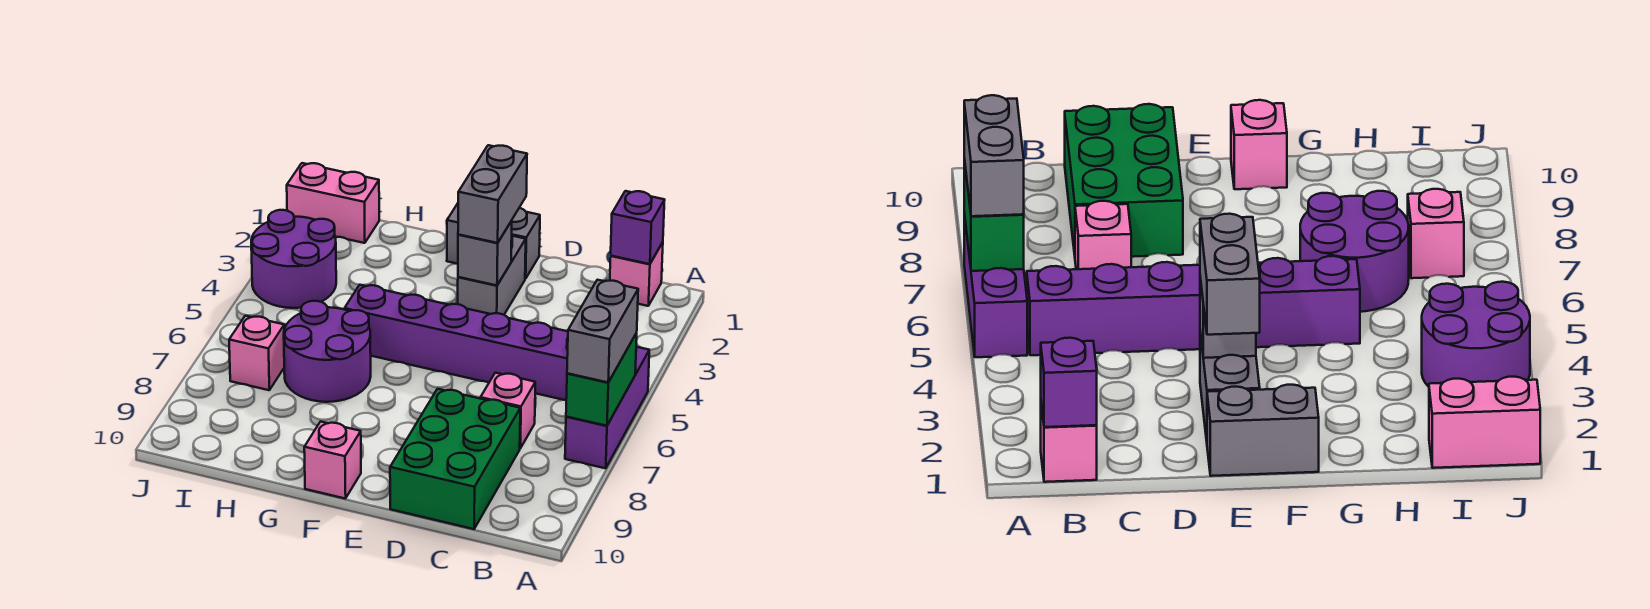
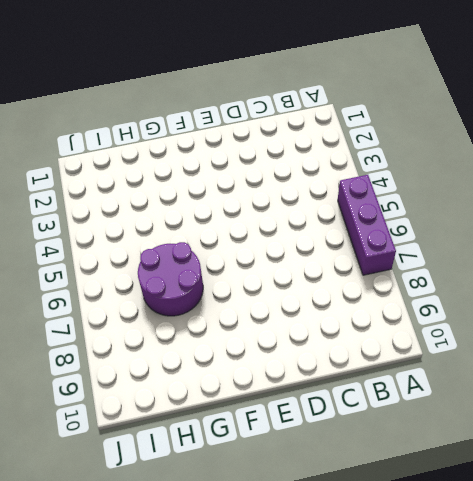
none -> pink 1x1 brick [610,242,663,306]
none -> purple 1x6 brick [344,285,568,400]
none -> pink 1x1 brick [481,373,535,448]

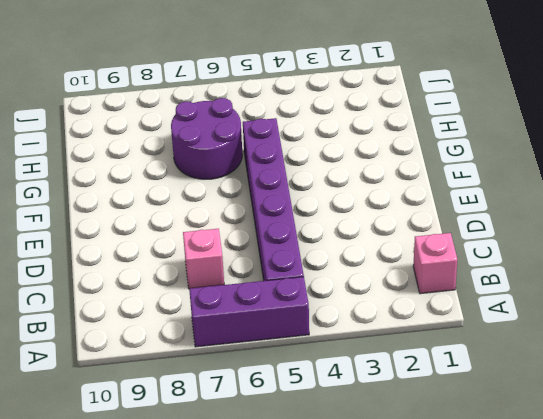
none -> green 2x3 brick [390,389,520,529]
none -> grey 1x2 brick [447,203,540,279]
none -> grey 1x2 brick [458,236,526,315]

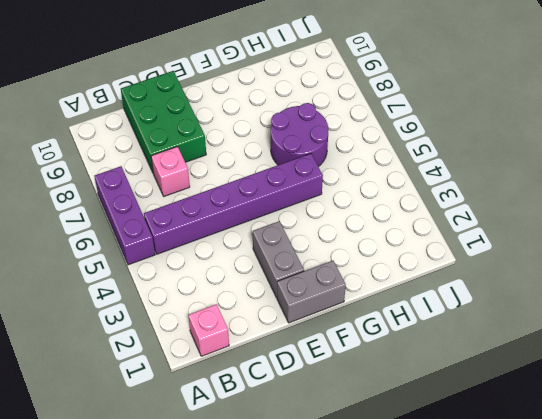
none -> pink 1x1 brick [304,422,361,499]
none -> pink 1x2 brick [287,163,379,243]
none -> purple 2x2 round brick [251,210,336,308]

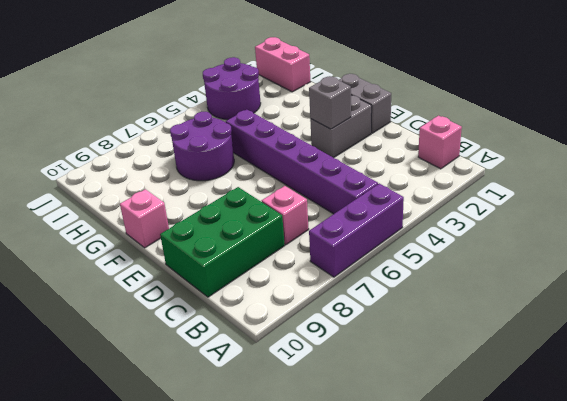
none -> pink 1x1 brick [229,316,284,390]
none -> green 1x2 brick [566,333,637,426]
none -> purple 1x1 brick [611,191,665,264]

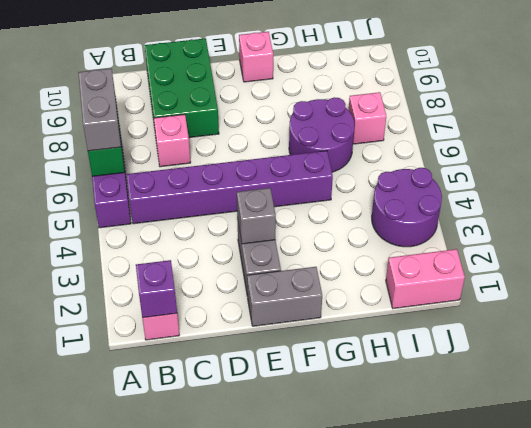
none -> grey 1x2 brick [458,145,527,243]

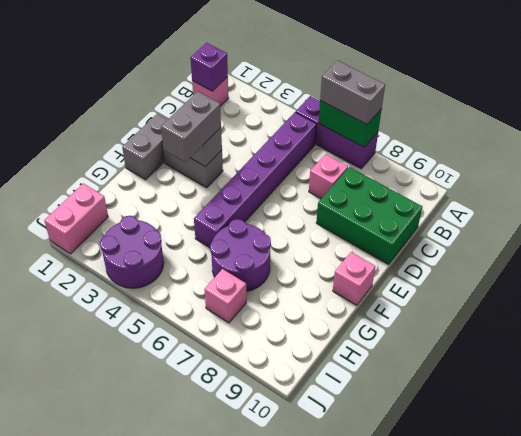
grey 1x2 brick [161,91,221,162] -> grey 1x2 brick turned to [458,145,527,243]

